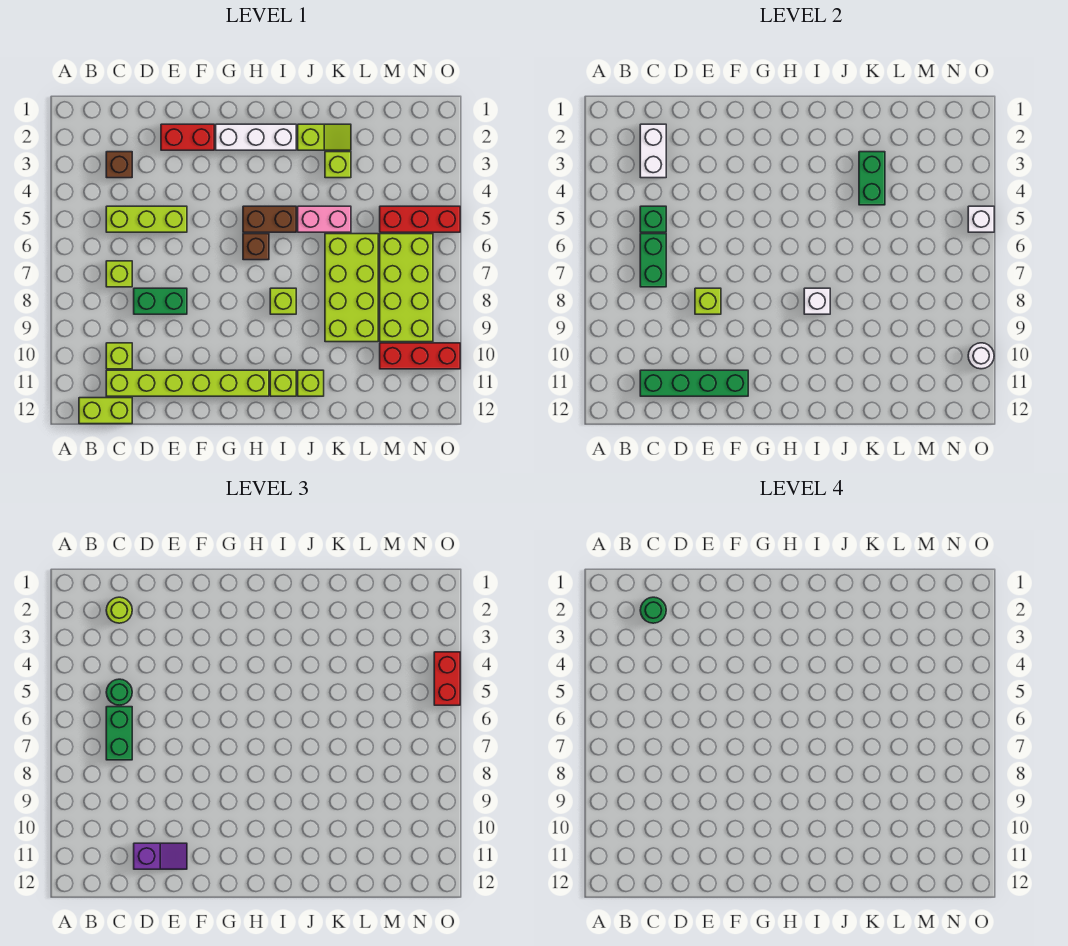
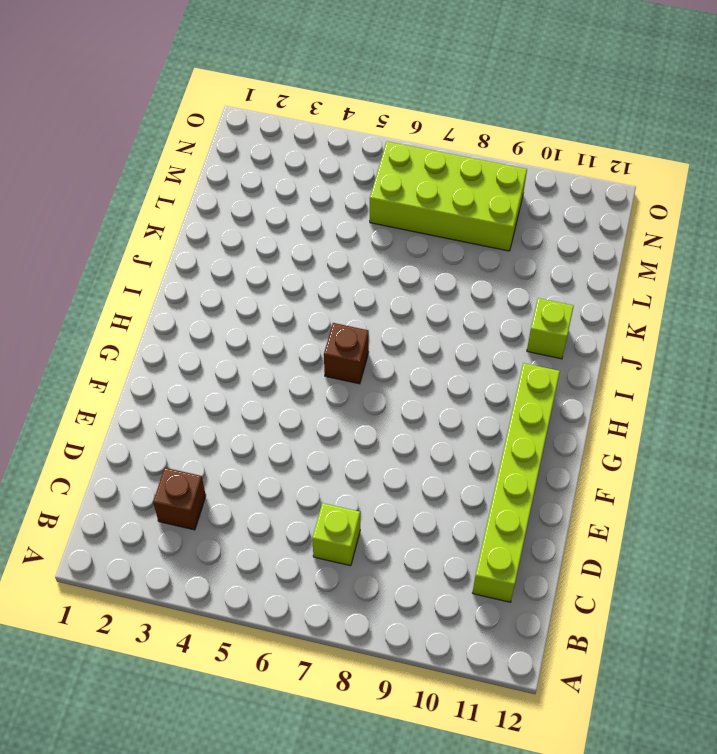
none -> lime 1x2 brick [79,398,132,424]
none -> lime 1x3 brick [106,206,187,232]
none -> lime 1x1 brick [106,343,132,369]
none -> green 1x2 brick [134,288,187,314]

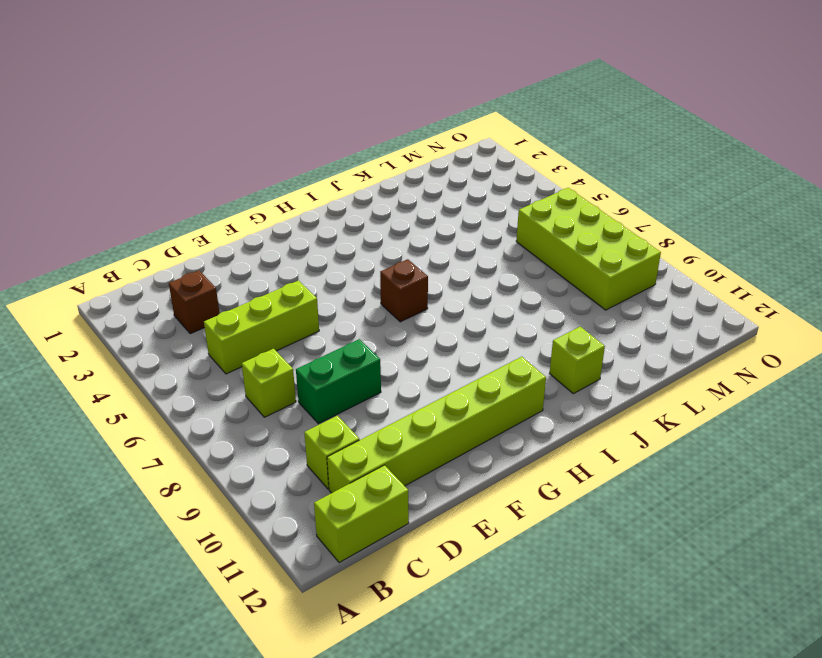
none -> red 1x2 brick [161,124,214,150]
none -> white 1x3 brick [216,124,296,150]
none -> brown 1x2 brick [243,206,296,232]
none -> lime 1x1 brick [270,288,296,314]

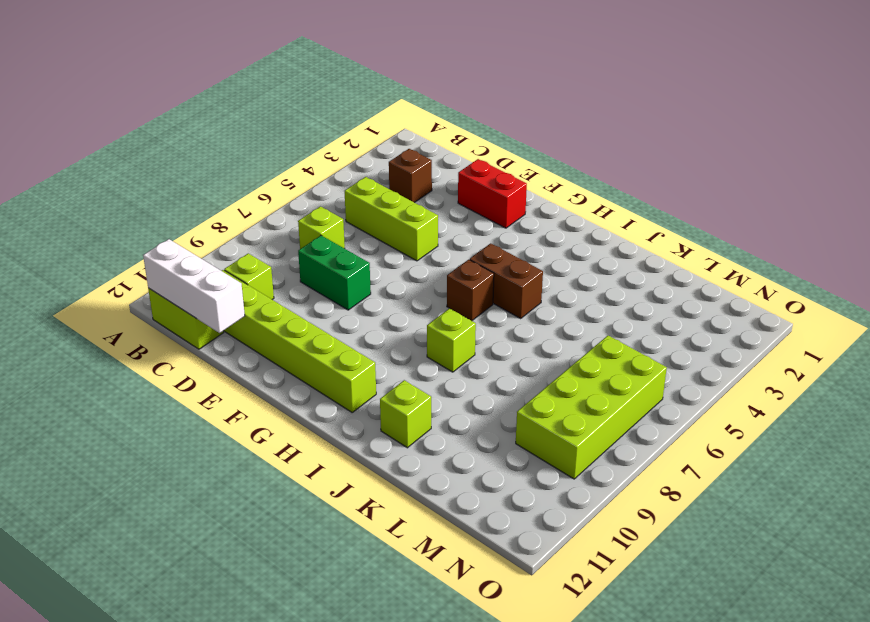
white 1x3 brick [143,239,245,333] -> white 1x3 brick moved to [216,124,296,150]
none -> lime 1x1 brick [270,370,296,396]
none -> lime 1x2 slope [298,124,351,150]
none -> pink 1x2 brick [298,206,351,232]
none -> lime 1x1 brick [325,152,351,178]

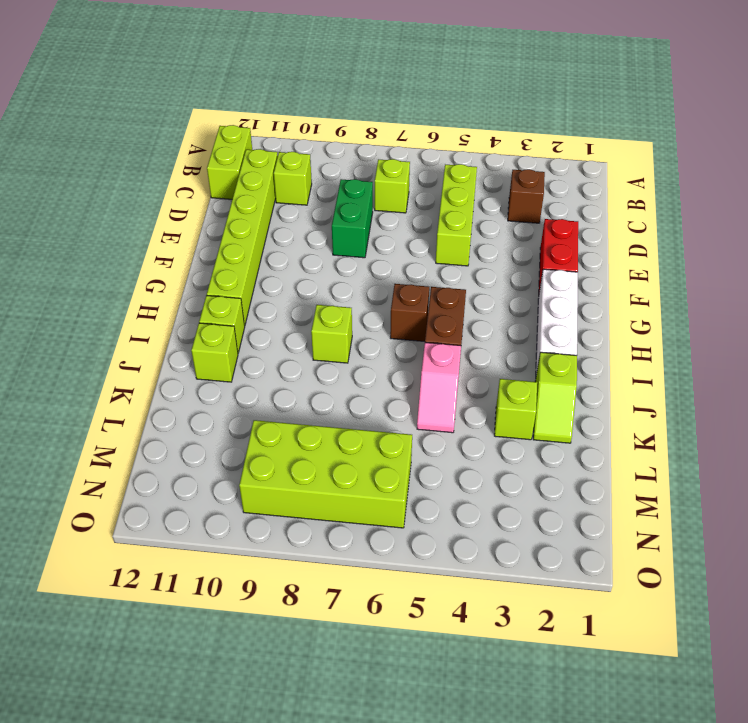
pink 1x2 slope [417,342,461,433] -> pink 1x2 brick [298,206,351,232]
none -> lime 2x4 brick [325,234,378,342]
none -> red 1x3 brick [380,206,460,232]
none -> red 1x3 brick [380,343,460,369]
none -> white 1x2 brick [640,124,666,178]

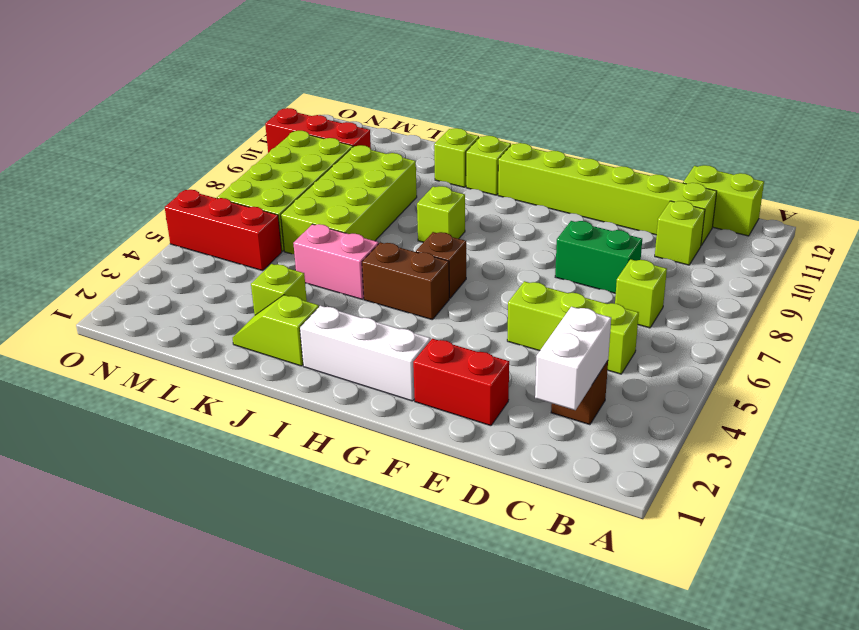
none -> green 1x1 brick [640,206,666,232]
none -> green 1x2 brick [640,234,666,287]
none -> green 1x4 brick [640,370,748,396]
none -> lime 1x1 brick [695,288,721,314]

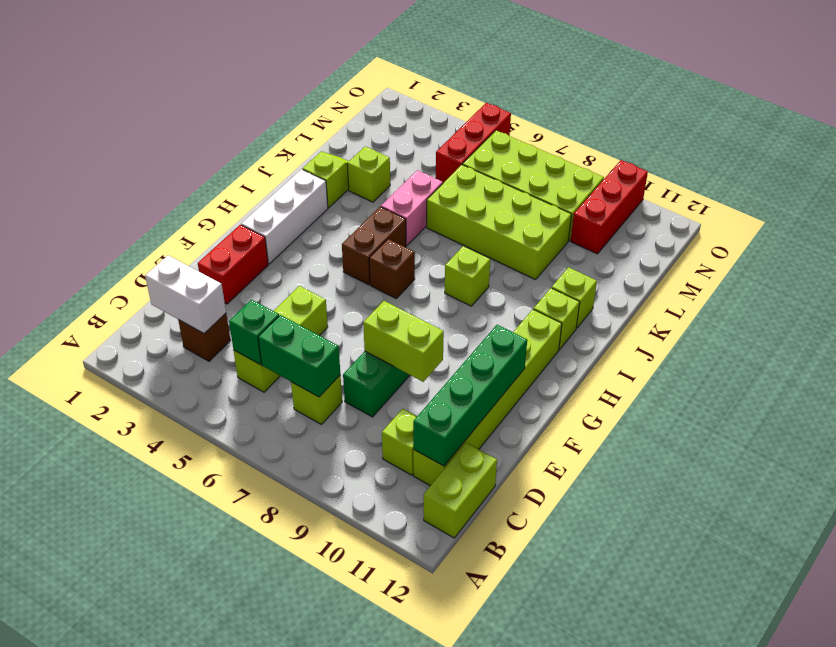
lime 1x2 brick [363,301,444,382] -> lime 1x1 brick [695,288,721,314]
none -> white 1x1 brick [804,288,830,314]
none -> green 1x2 brick [859,152,885,205]
none -> white 1x1 brick [968,206,994,232]
none -> white 1x1 round brick [968,343,994,369]

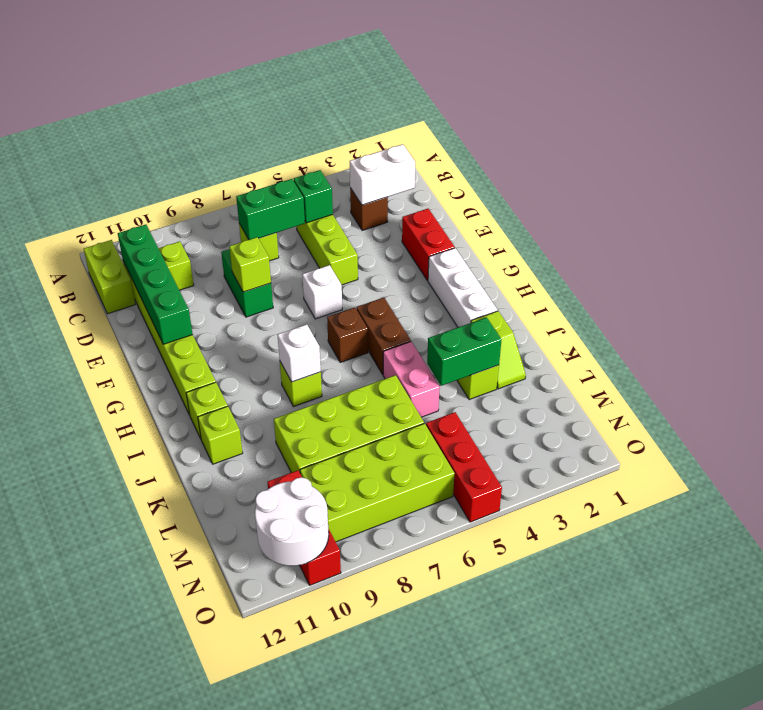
white 1x1 brick [302,265,342,319] -> white 1x1 brick moved to [968,206,994,232]
white 2x2 round brick [255,477,329,566] -> white 1x1 round brick [968,343,994,369]
none -> lime 1x1 round brick [106,597,132,623]
none -> green 1x1 round brick [106,679,132,705]
none -> green 1x2 brick [106,707,132,760]
none -> purple 1x2 slope [134,843,187,869]

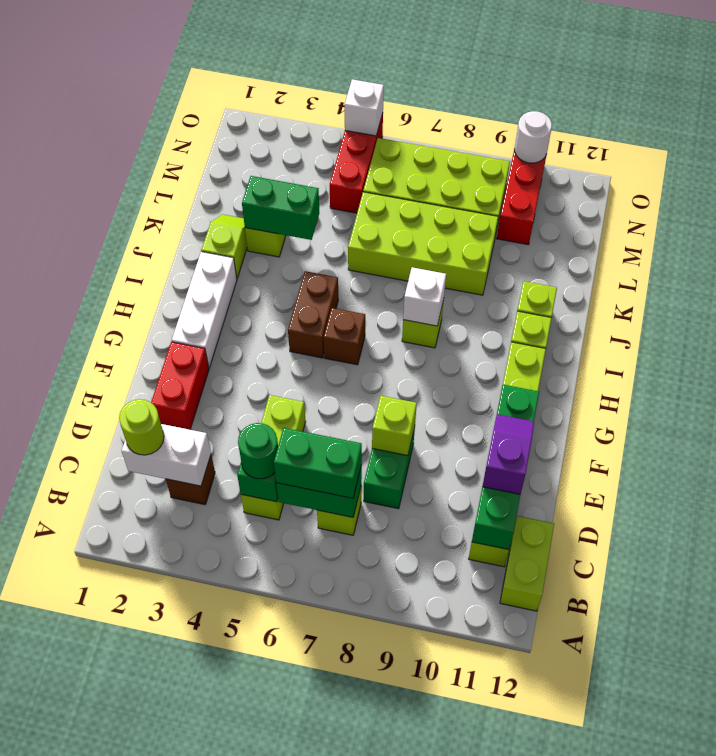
none -> lime 1x1 brick [106,343,132,369]
none -> pink 1x2 brick [298,206,351,232]
none -> red 1x2 brick [434,652,460,705]
none -> green 1x1 round brick [640,597,666,623]

